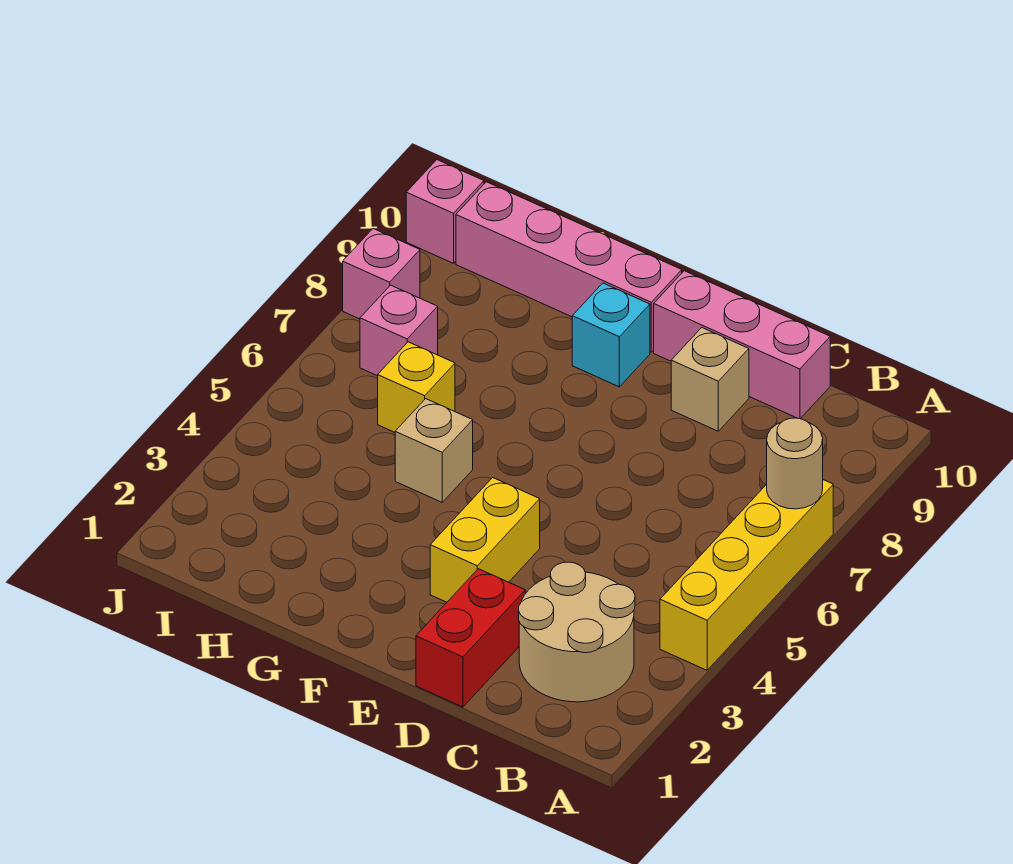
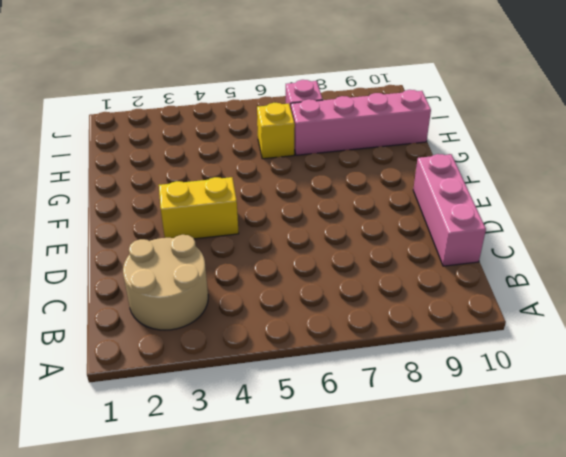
pink 1x4 brick [291,90,431,155] -> pink 1x4 brick turned to [456,182,682,352]
none -> yellow 1x4 brick [660,480,833,670]
none -> red 1x2 brick [416,569,525,707]
none -> tan 1x1 brick [671,328,749,431]

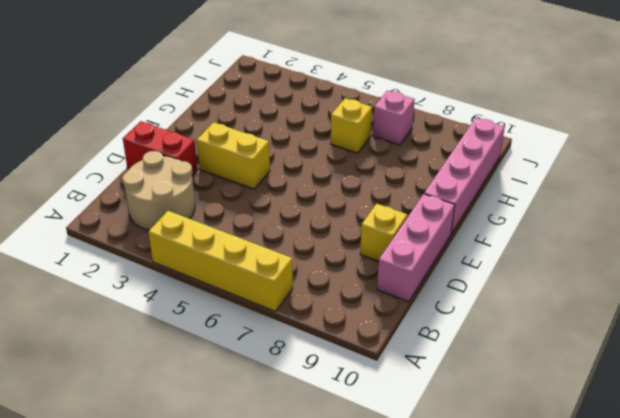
yellow 1x1 brick [360,204,407,261] -> tan 1x1 brick [671,328,749,431]
none -> cyan 1x1 brick [572,283,650,387]
none -> tan 1x1 brick [395,399,473,502]
none -> pink 1x1 brick [343,229,420,319]

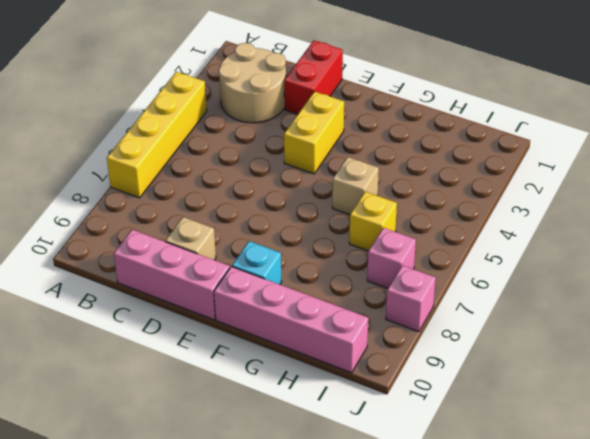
none -> pink 1x1 brick [406,160,484,263]
none -> tan 1x1 round brick [767,418,823,509]

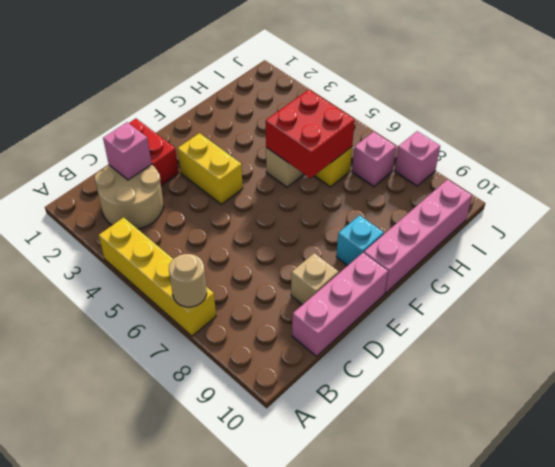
pink 1x1 brick [103,122,151,180] -> pink 1x1 brick moved to [406,160,484,263]
red 2x2 brick [266,90,355,178] -> none

